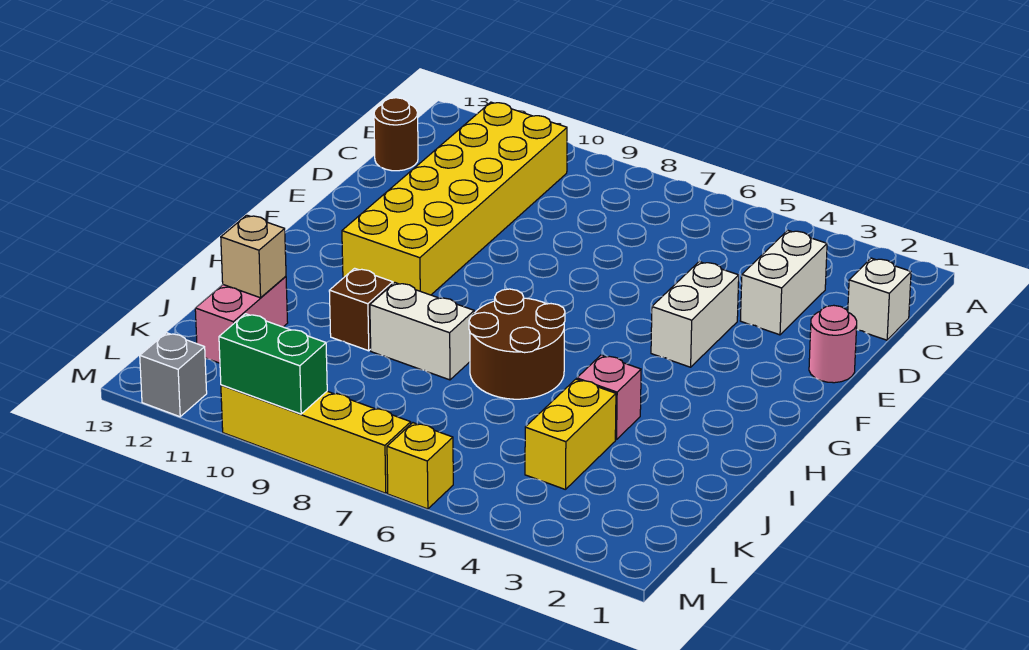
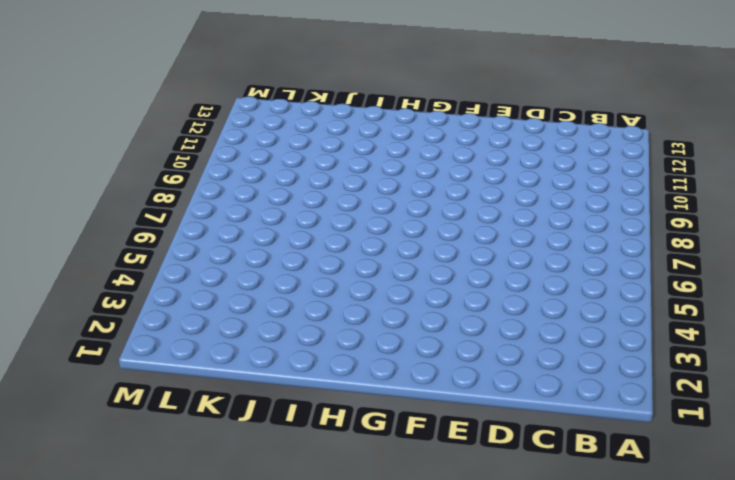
none -> yellow 2x6 brick [342,102,567,295]
none -> white 1x1 brick [848,258,911,340]
none -> white 1x2 brick [740,230,827,335]

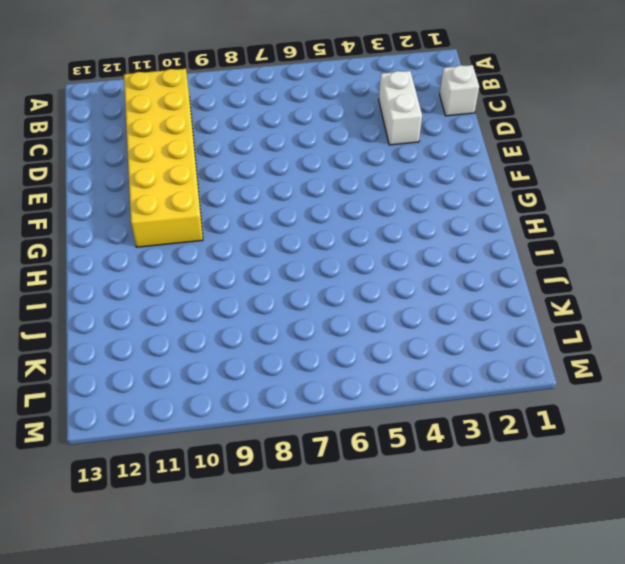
none -> brown 1x1 round brick [374,98,418,171]
none -> pink 1x1 round brick [809,305,857,383]
none -> white 1x2 brick [651,262,739,367]

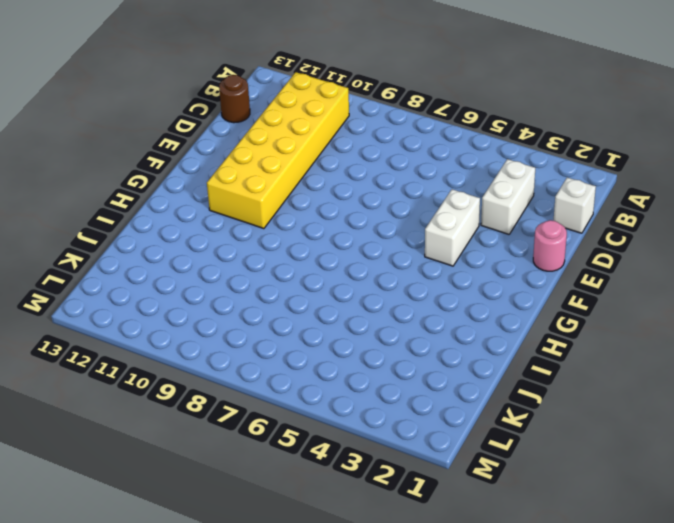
none -> brown 2x2 round brick [469,289,565,399]
none -> pink 1x1 brick [577,355,641,440]
none -> white 1x2 brick [370,283,474,380]

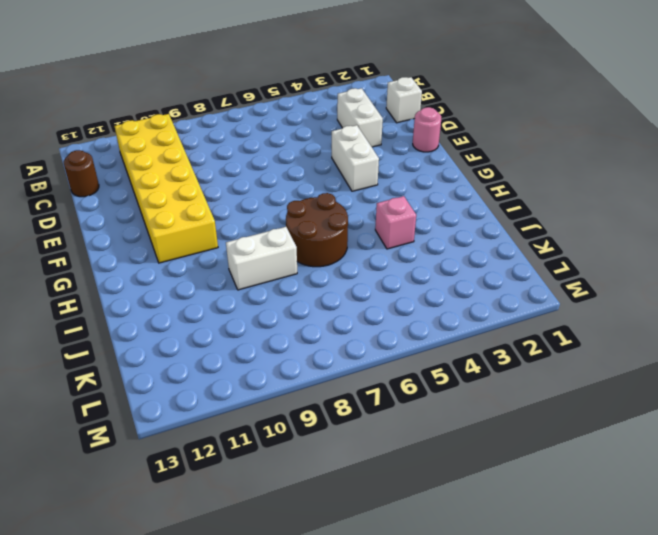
none -> brown 1x1 brick [329,268,393,351]
none -> yellow 1x2 brick [525,379,616,490]
none -> pink 1x2 brick [195,276,288,363]

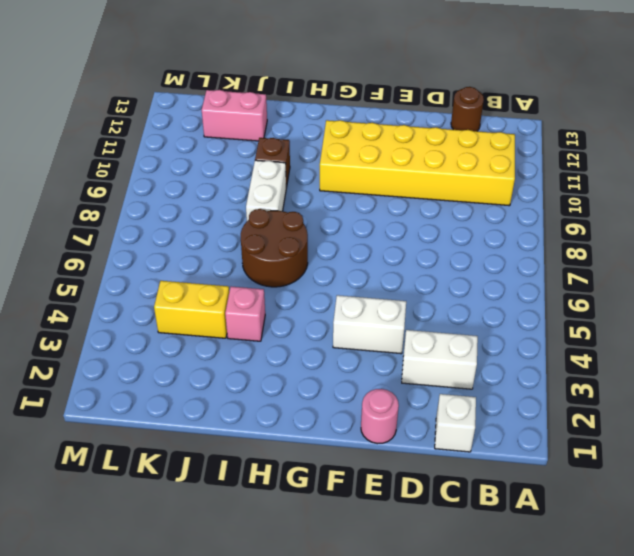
none -> yellow 1x1 brick [387,423,453,509]
none -> yellow 1x4 brick [221,385,411,493]
none -> grey 1x1 brick [140,333,207,417]

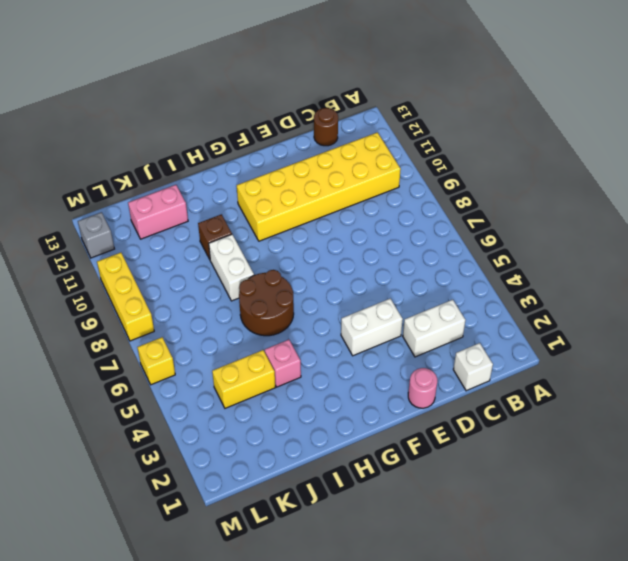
yellow 1x3 brick [97,253,154,341] -> yellow 1x4 brick [221,385,411,493]
none -> tan 1x1 brick [221,215,286,298]
none -> green 1x2 brick [219,314,327,414]

